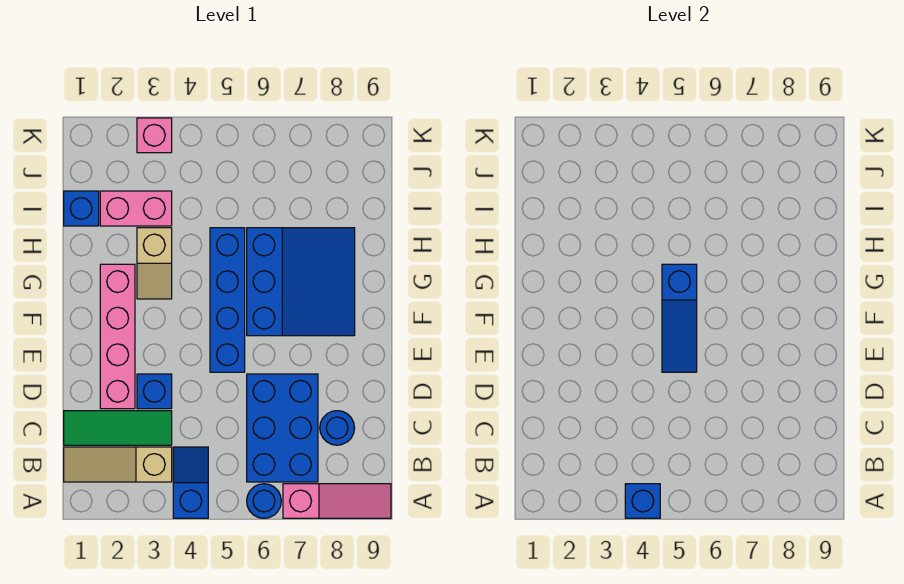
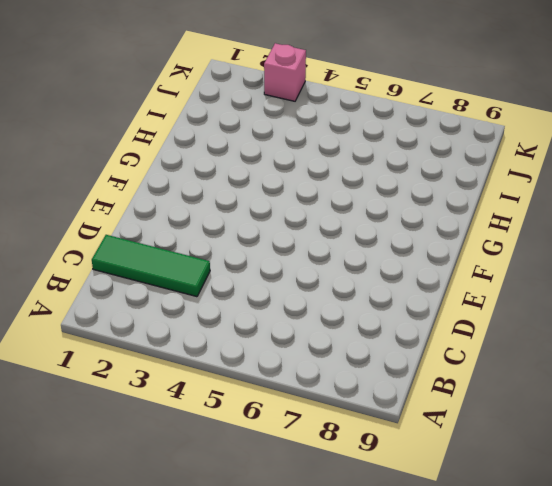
none -> blue 1x2 slope [173,447,208,518]
none -> blue 1x1 round brick [247,484,281,518]
none -> pink 1x3 slope [283,484,391,518]

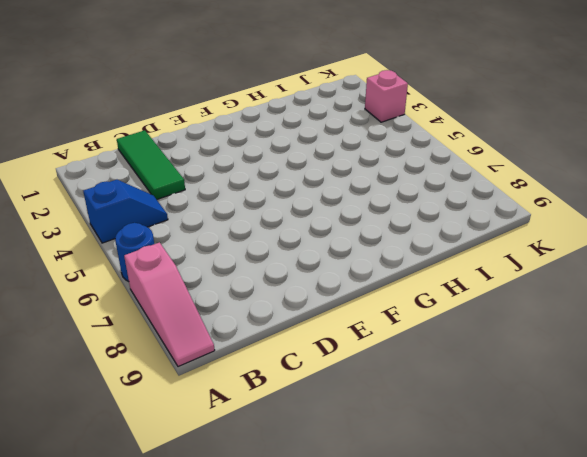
none -> tan 1x3 slope [64,447,172,482]
none -> blue 2x3 brick [247,374,318,482]
none -> blue 1x1 round brick [320,411,354,445]

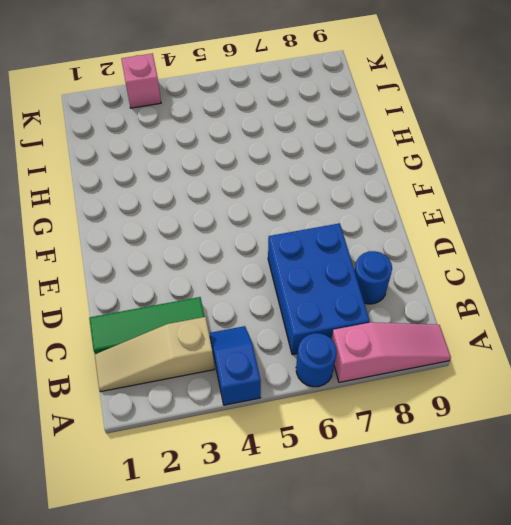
none -> pink 1x4 brick [100,264,135,409]
none -> blue 1x1 brick [137,374,172,409]
none -> blue 1x4 brick [210,228,245,372]

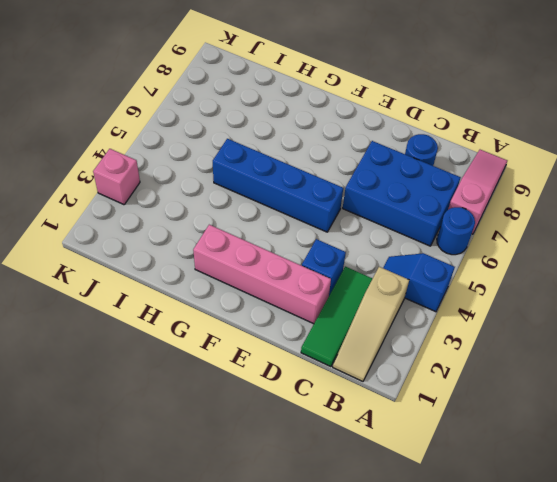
none -> blue 3x3 slope [247,228,355,336]
none -> tan 1x2 slope [137,228,172,299]
none -> blue 1x1 brick [64,191,99,226]

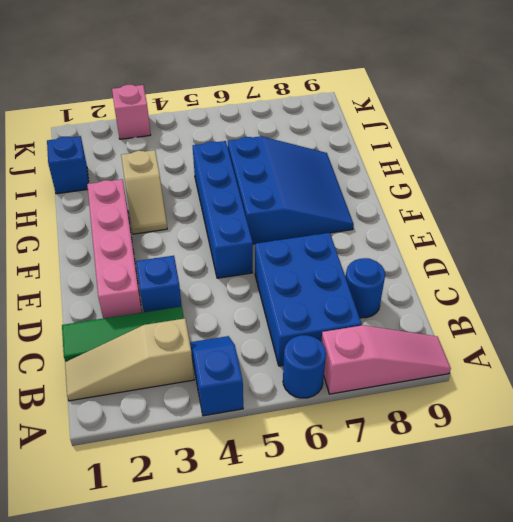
none -> pink 1x2 brick [100,191,172,226]
none -> blue 1x1 brick [625,484,660,518]
none -> blue 1x3 slope [662,264,697,372]

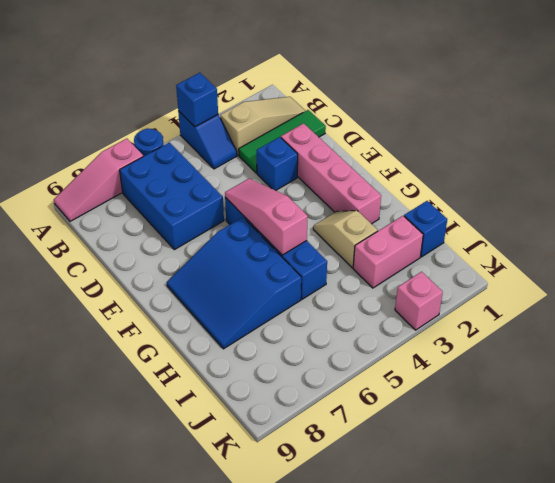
pink 1x3 slope [225,179,308,255] -> blue 1x3 slope [662,264,697,372]
none -> blue 1x1 round brick [320,411,354,445]

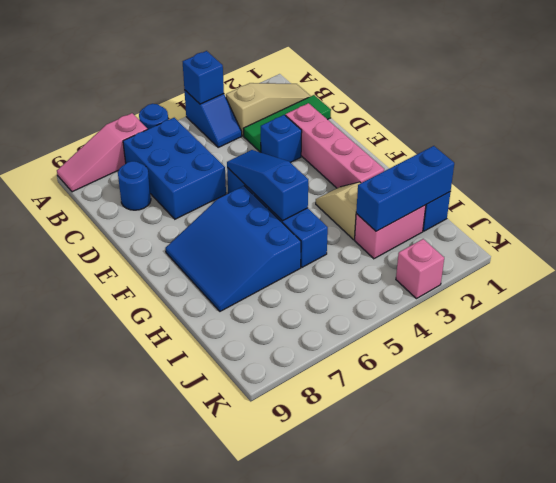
blue 1x3 brick [356,146,454,231] -> none

